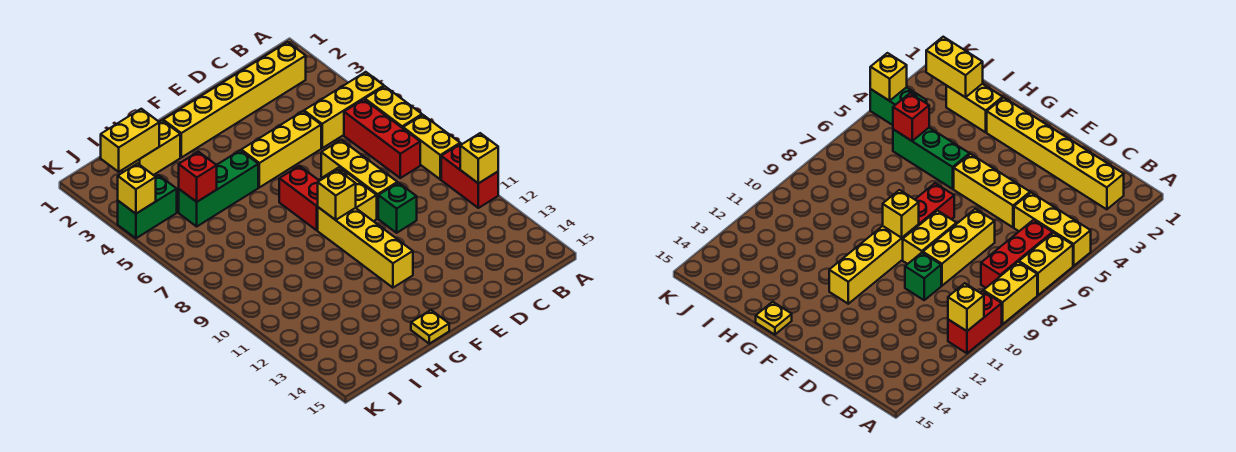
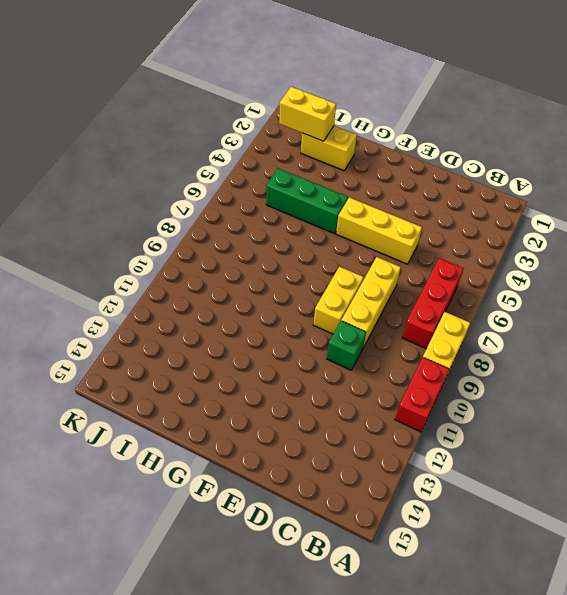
none -> yellow 1x3 brick [304,72,384,148]
none -> yellow 1x2 brick [365,86,422,128]
none -> yellow 1x6 brick [163,42,306,157]

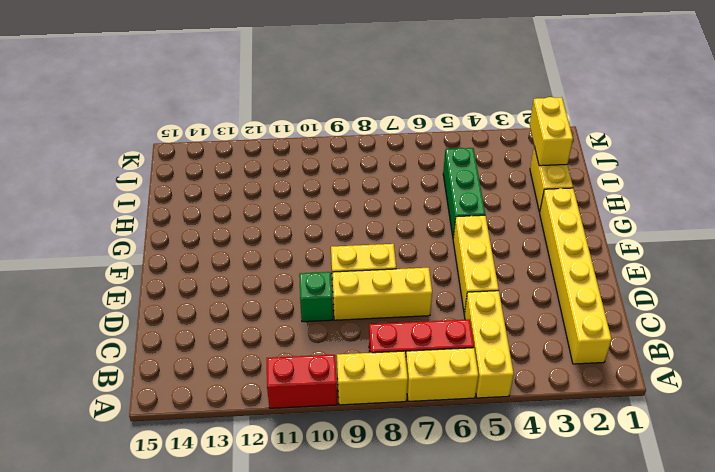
none -> red 1x2 brick [279,166,319,230]
none -> yellow 1x4 brick [318,207,413,288]
none -> yellow 1x1 plate [411,310,449,344]

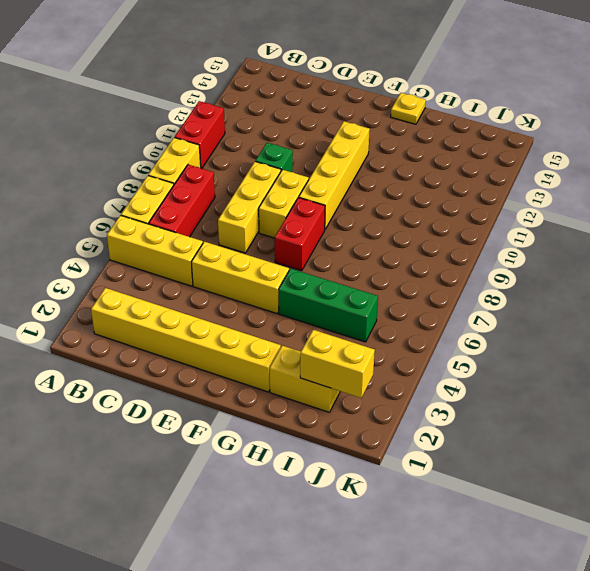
none -> green 1x2 brick [118,175,177,238]
none -> yellow 1x1 brick [460,133,498,183]
none -> yellow 1x1 brick [318,170,356,220]

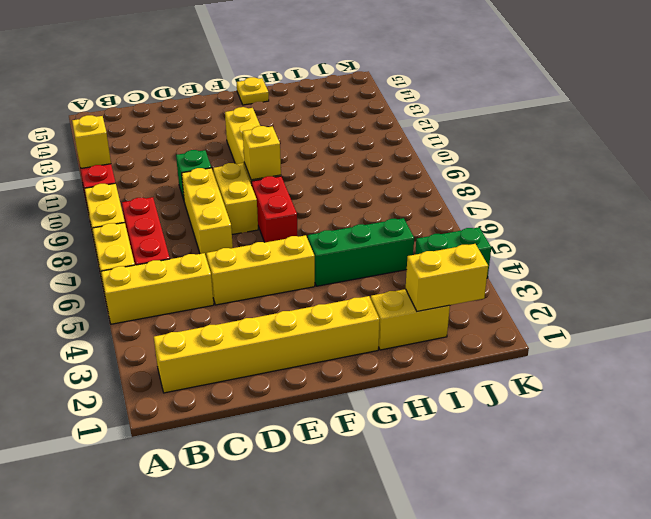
none -> red 1x1 brick [179,152,217,202]
none -> yellow 1x1 brick [118,163,156,214]

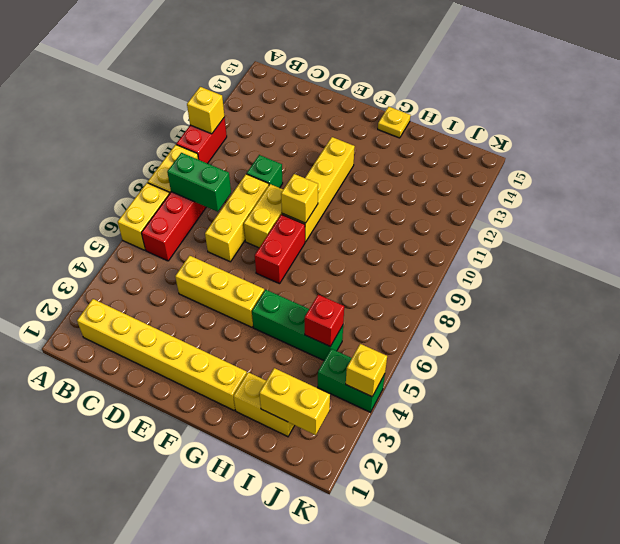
green 1x2 brick [167,153,231,212] -> none
none -> yellow 1x3 brick [304,72,384,148]

